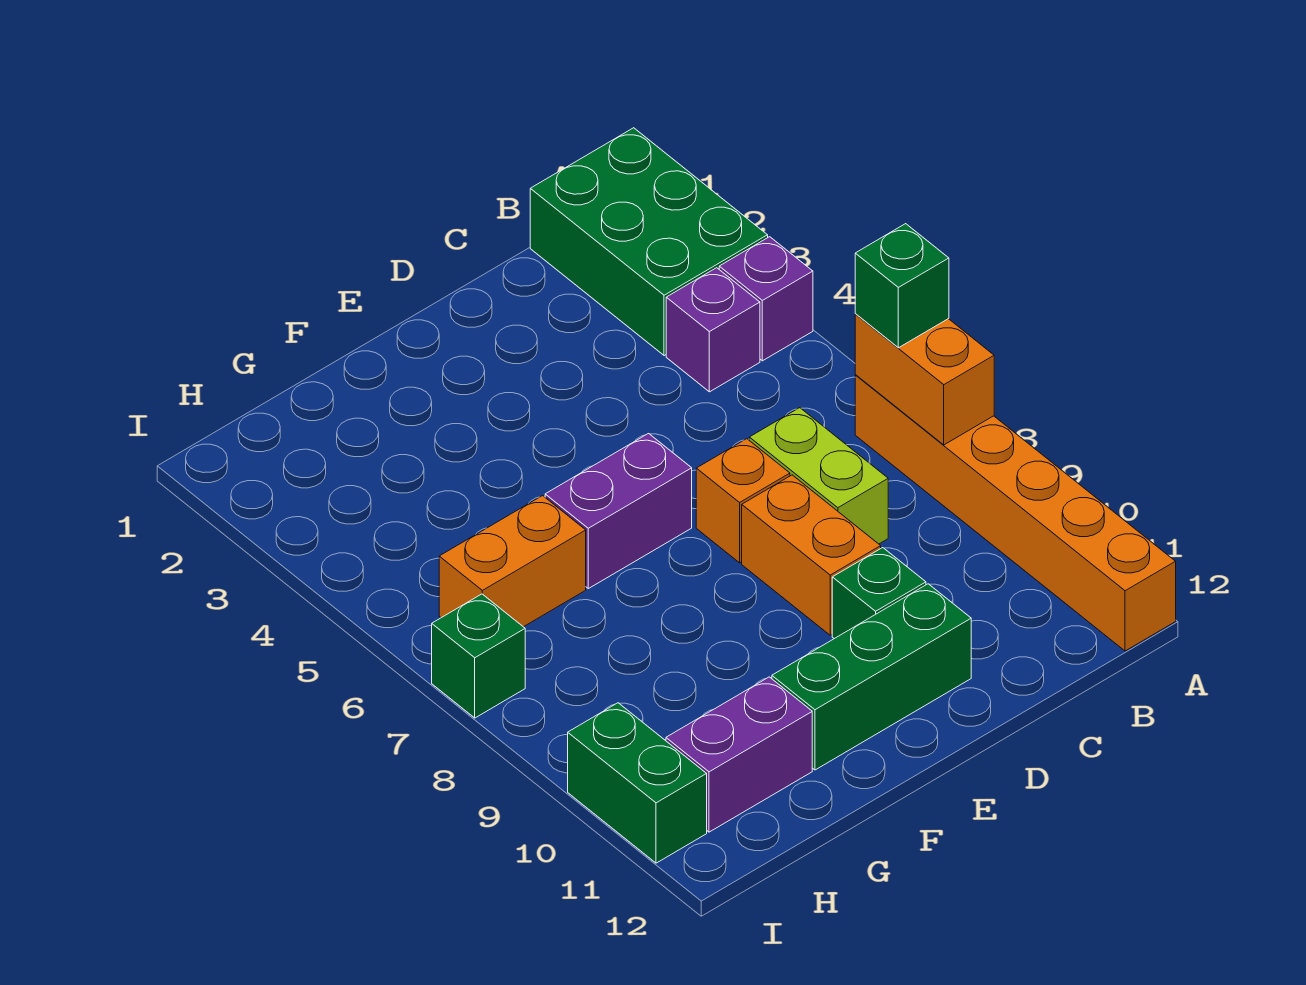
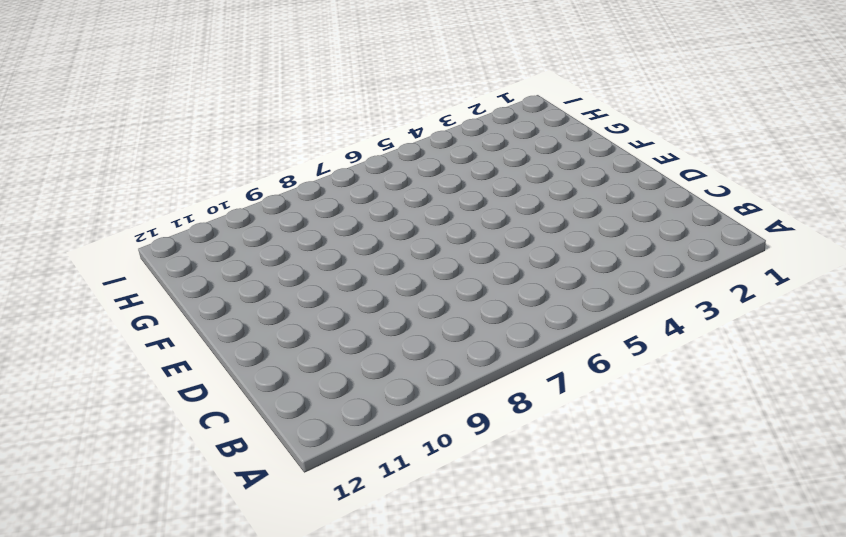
none -> green 2x3 brick [530,128,768,356]
none -> purple 1x1 brick [719,237,813,361]
none -> orange 1x6 brick [855,375,1176,651]

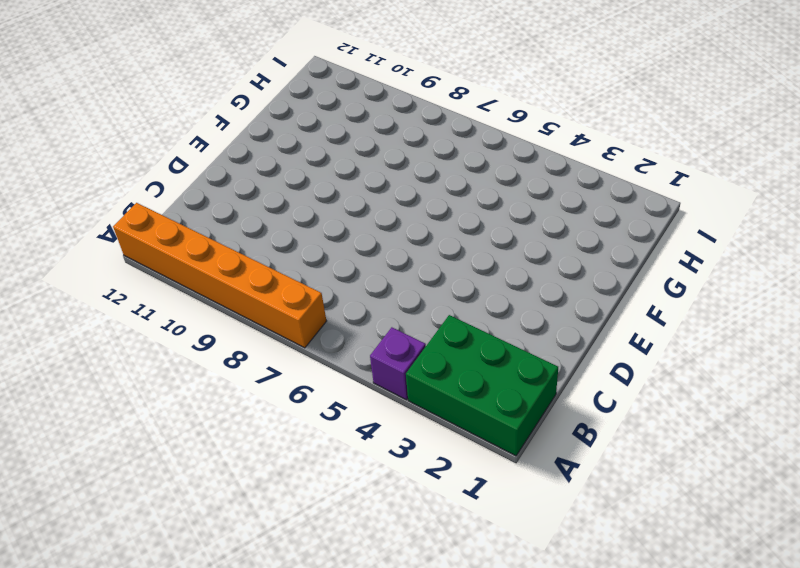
none -> purple 1x1 brick [666,268,760,392]
none -> lime 1x2 brick [749,408,888,544]
none -> orange 1x1 brick [696,439,790,563]

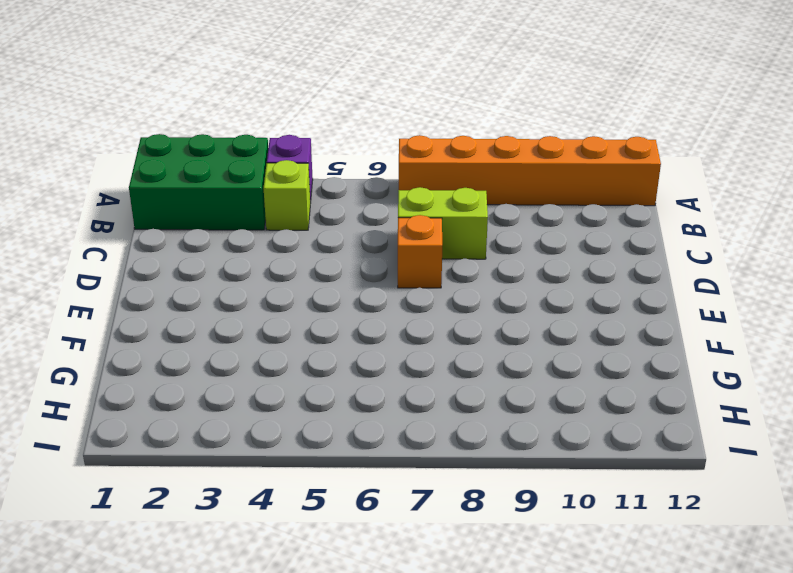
lime 1x1 brick [264,160,310,230] -> purple 1x1 brick [666,268,760,392]
none -> orange 1x2 brick [742,475,881,635]
none -> green 1x1 brick [832,548,926,639]
none -> green 1x3 brick [772,584,971,770]

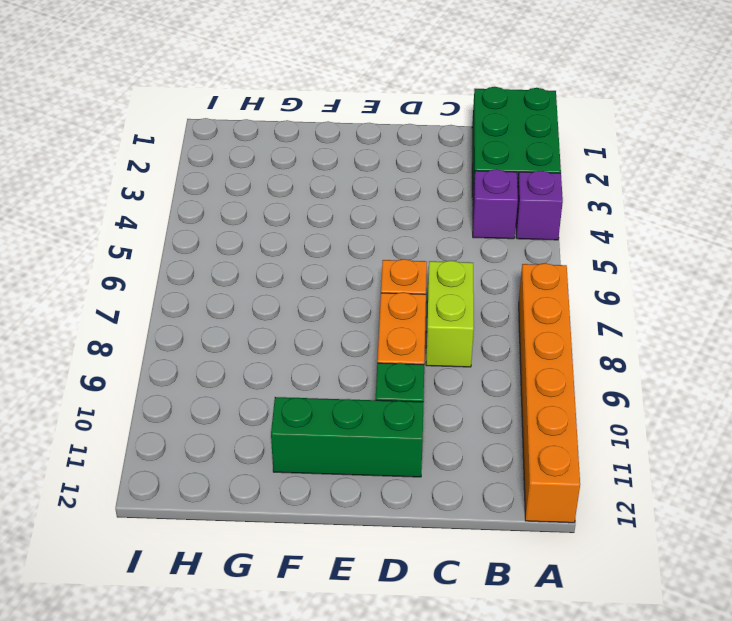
none -> purple 1x2 brick [545,434,692,589]
none -> orange 1x2 brick [439,496,586,627]
none -> purple 1x2 brick [666,677,812,832]

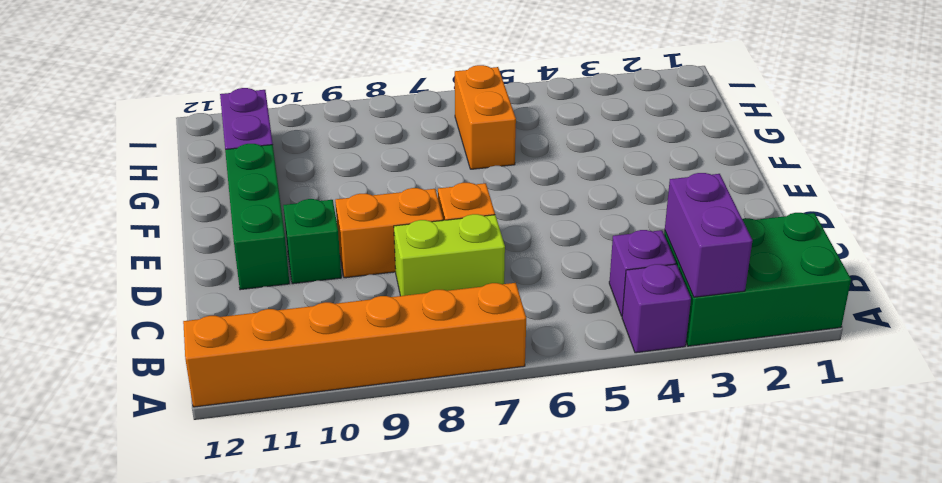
purple 1x2 brick [665,173,753,297] -> purple 1x2 brick moved to [545,434,692,589]
none -> green 1x1 brick [432,594,525,718]
none -> green 1x2 brick [568,703,707,863]
none -> orange 1x2 brick [855,314,994,445]

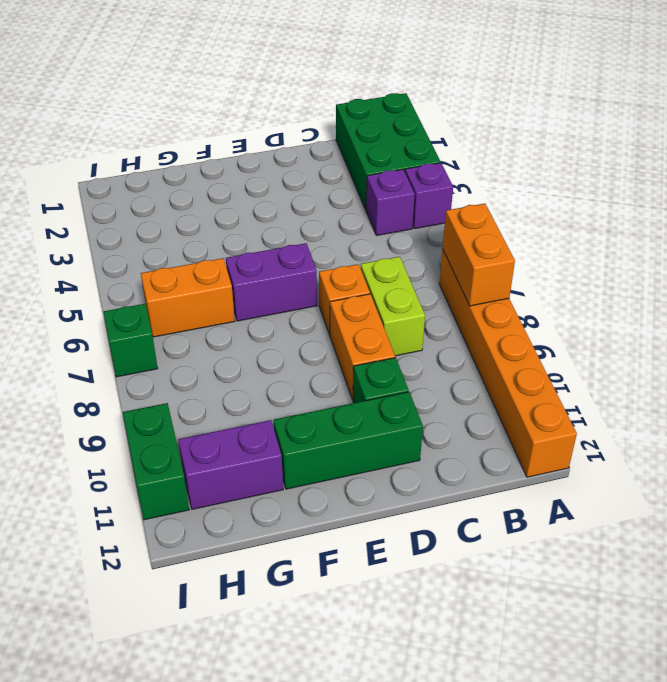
none -> green 1x1 brick [855,224,949,348]

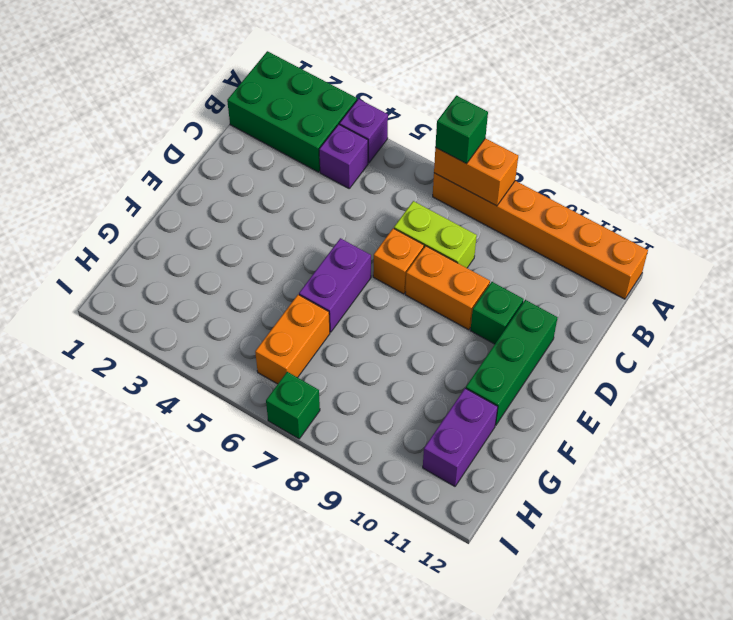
none -> green 1x2 brick [568,703,707,863]

